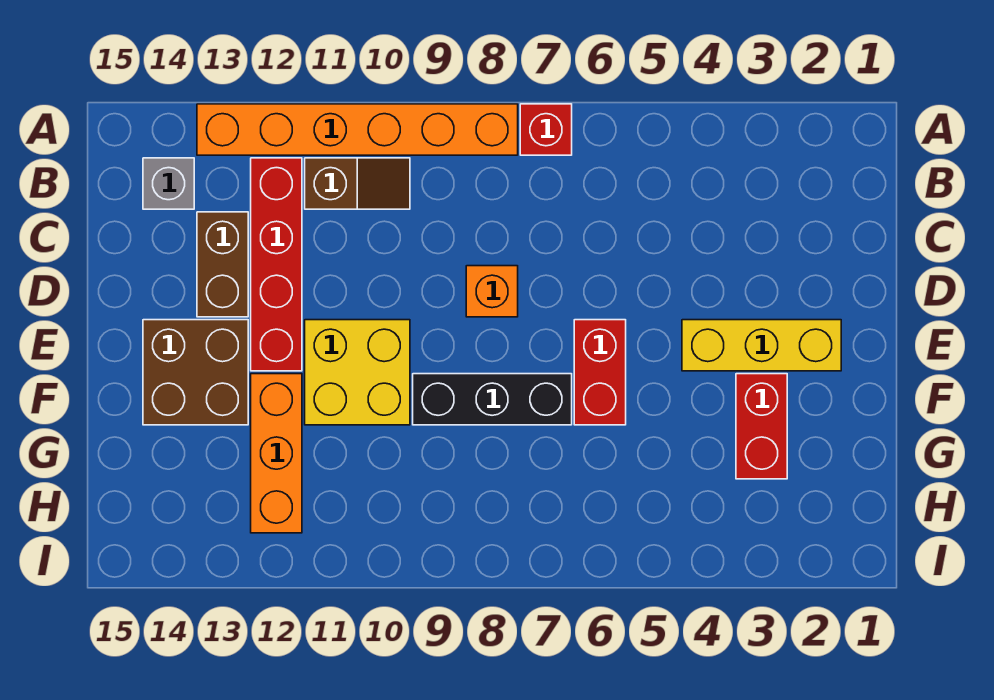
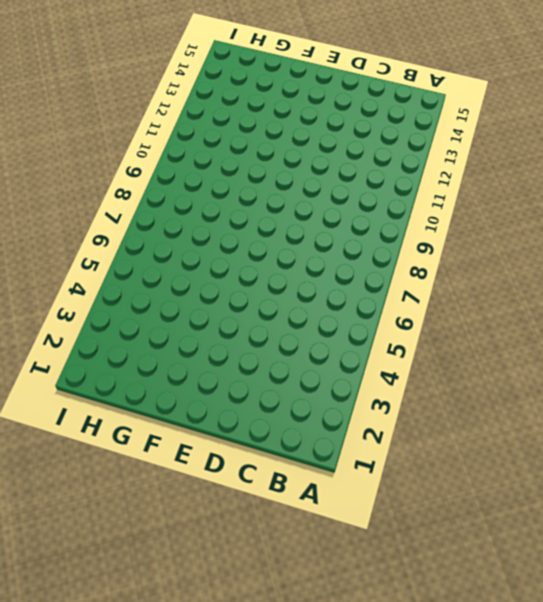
none -> red 1x1 brick [520,104,572,155]
none -> orange 1x6 brick [197,104,518,155]
none -> brown 1x2 slope [305,158,410,209]

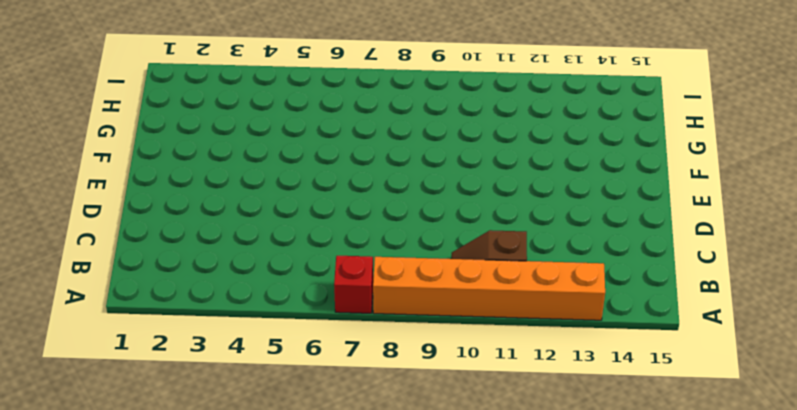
none -> red 1x4 brick [251,158,302,371]
none -> grey 1x1 brick [143,158,194,209]
none -> brown 1x2 brick [197,212,248,317]

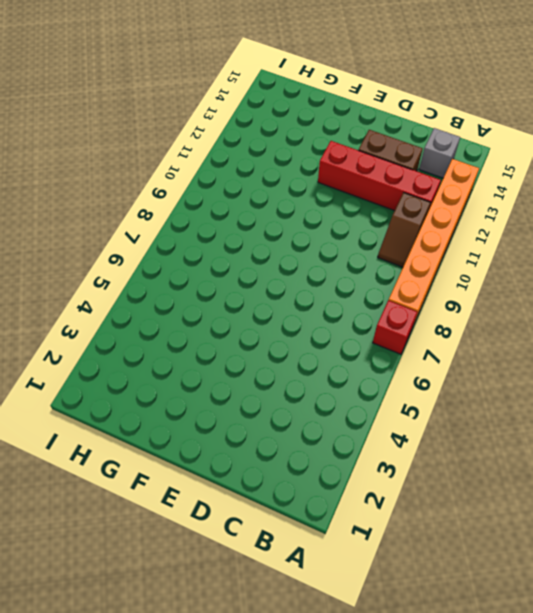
none -> orange 1x1 brick [466,266,518,317]
none -> yellow 1x3 brick [682,320,841,371]
none -> red 1x2 brick [574,320,626,425]

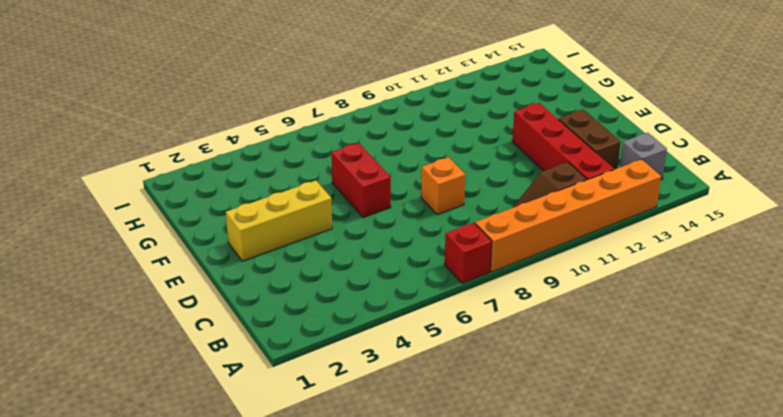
none -> yellow 2x2 brick [305,320,410,425]
none -> brown 2x2 brick [143,320,248,425]
none -> red 1x2 brick [736,374,787,479]

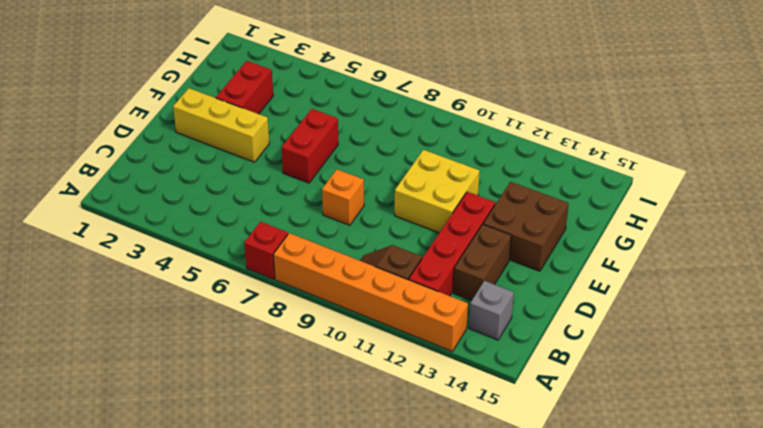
none -> black 1x3 brick [413,374,572,425]
none -> orange 1x3 brick [251,374,302,533]

